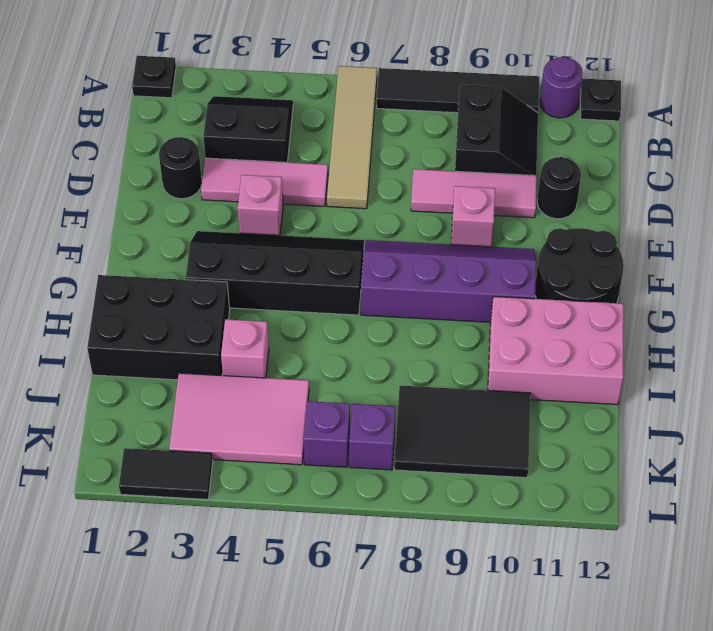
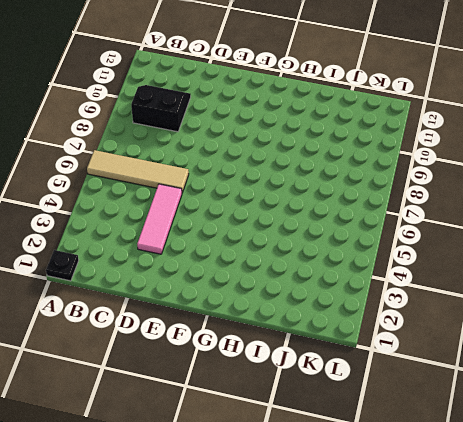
none -> black 1x4 tile [377,68,540,113]
none -> purple 1x1 round brick [540,57,583,118]
none -> black 1x1 plate [580,79,621,121]

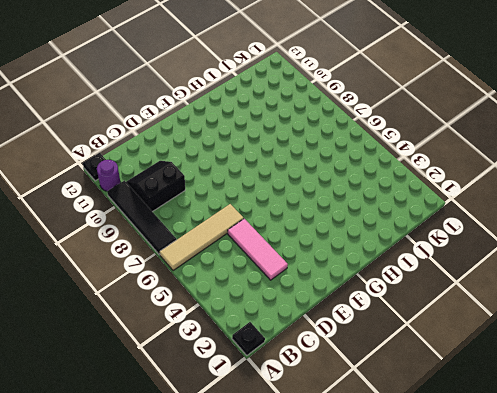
none -> black 2x2 slope [203,96,293,162]
none -> black 1x1 round brick [159,137,202,199]
none -> pink 1x3 tile [411,169,537,218]

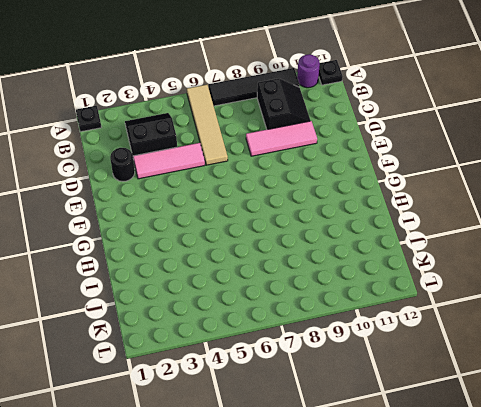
none -> black 1x1 round brick [537,157,581,219]
none -> pink 1x1 brick [238,175,283,235]
none -> pink 1x1 brick [451,186,495,247]

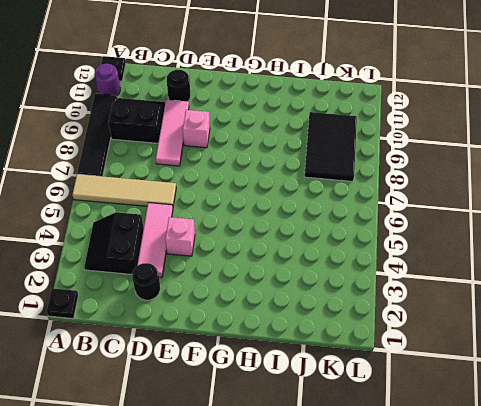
none -> black 2x4 slope [186,231,364,315]
none -> purple 2x4 slope [361,240,536,322]
none -> black 2x2 round brick [535,228,624,303]

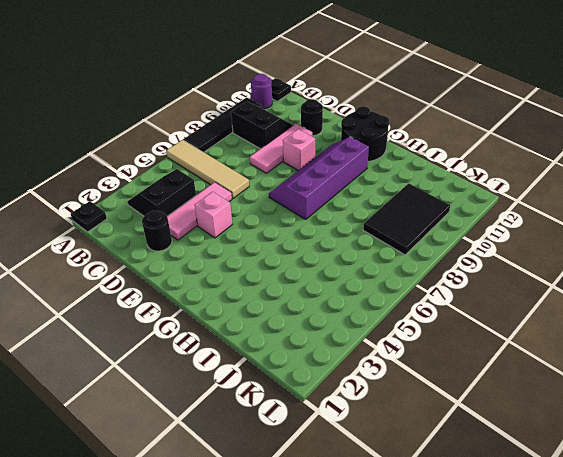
none -> black 2x4 slope [186,231,364,315]
none -> black 2x3 brick [87,275,230,380]
none -> pink 2x3 brick [488,297,624,405]

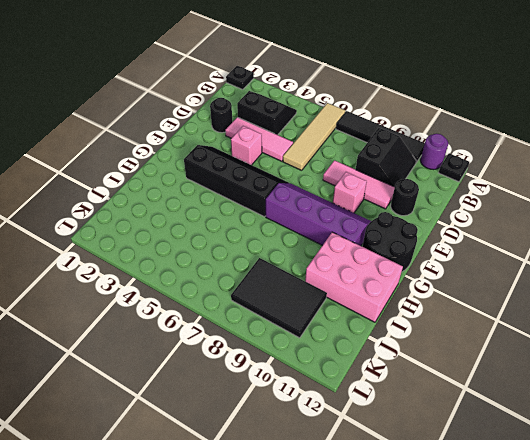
none -> black 2x3 brick [87,275,230,380]
none -> pink 1x1 brick [221,319,269,378]
none -> pink 2x3 tile [169,373,309,465]

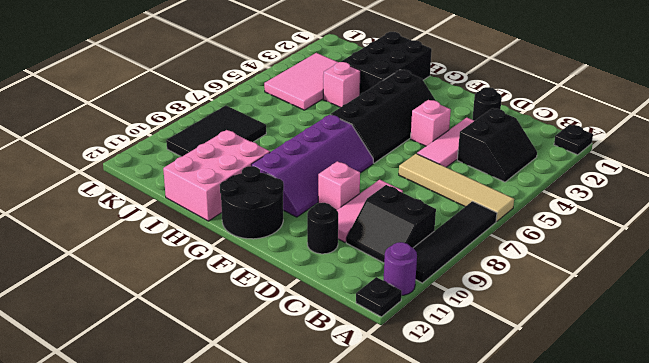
none -> purple 1x1 brick [304,401,350,467]
none -> purple 1x1 brick [349,404,395,470]
none -> black 1x2 tile [119,448,213,500]

